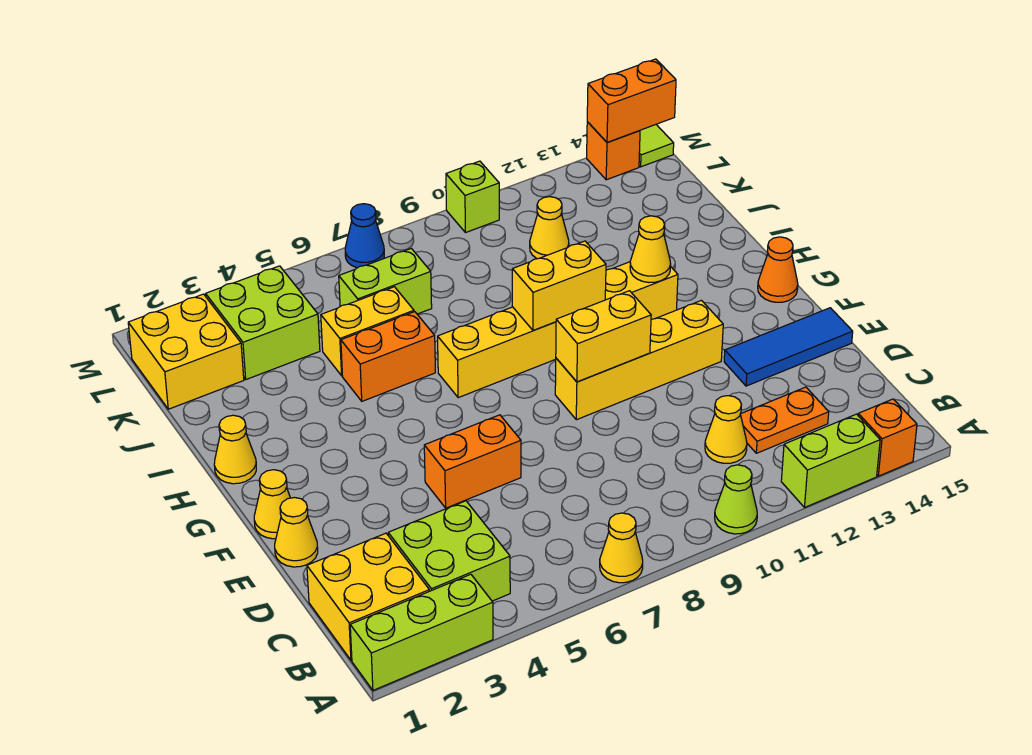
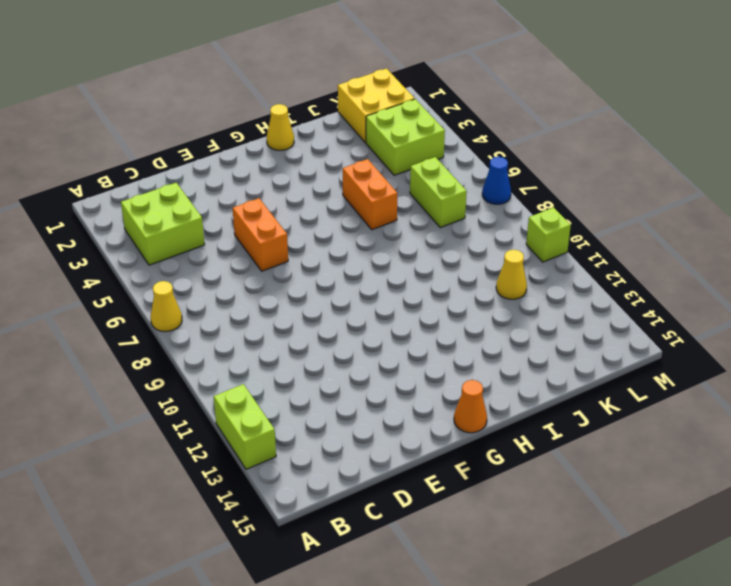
none -> lime 1x3 brick [350,574,493,690]
none -> lime 1x1 cone [715,465,757,534]
none -> orange 1x1 brick [858,399,917,476]
none -> yellow 2x2 brick [307,533,429,660]

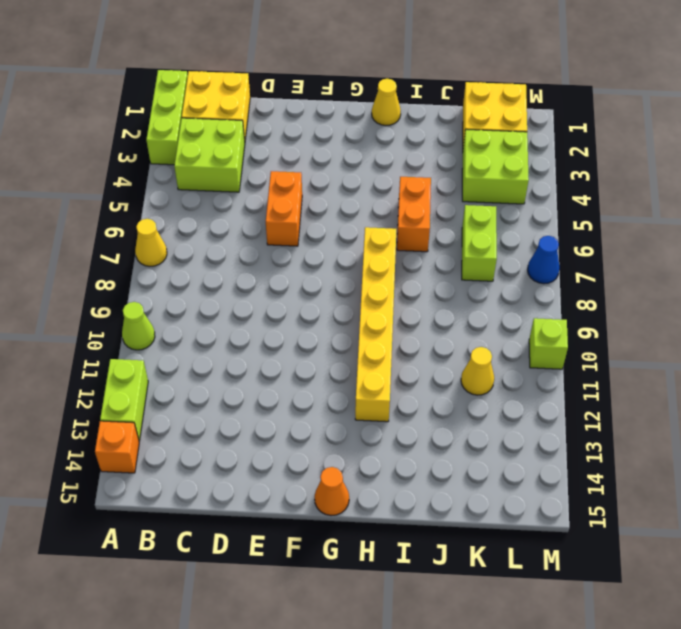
none -> yellow 1x1 cone [705,396,747,463]
none -> orange 1x2 plate [740,387,829,453]
none -> yellow 1x1 cone [275,497,318,567]
none -> blue 1x3 tile [724,308,853,386]

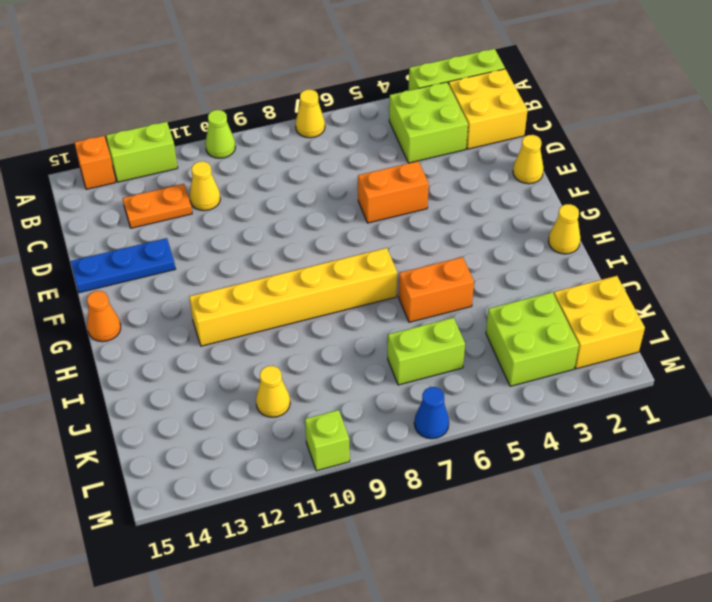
blue 1x3 plate [71,238,175,293] -> blue 1x3 tile [724,308,853,386]
none -> yellow 1x1 cone [254,470,290,539]
none -> yellow 1x4 brick [555,300,723,420]
none -> yellow 1x2 brick [321,287,414,376]
none -> orange 1x1 brick [587,122,640,180]

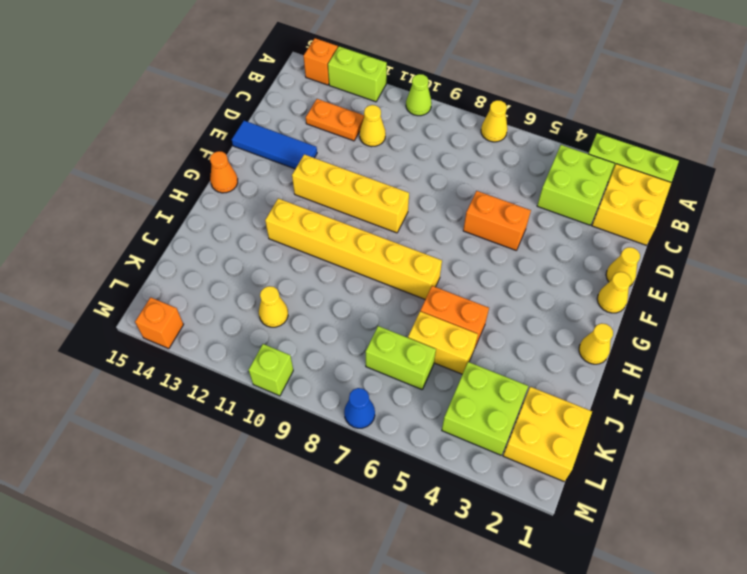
none -> lime 1x1 tile [639,125,674,167]
none -> yellow 1x2 brick [556,291,651,382]
none -> yellow 1x2 brick [512,241,606,331]
none -> yellow 1x1 cone [630,216,671,282]

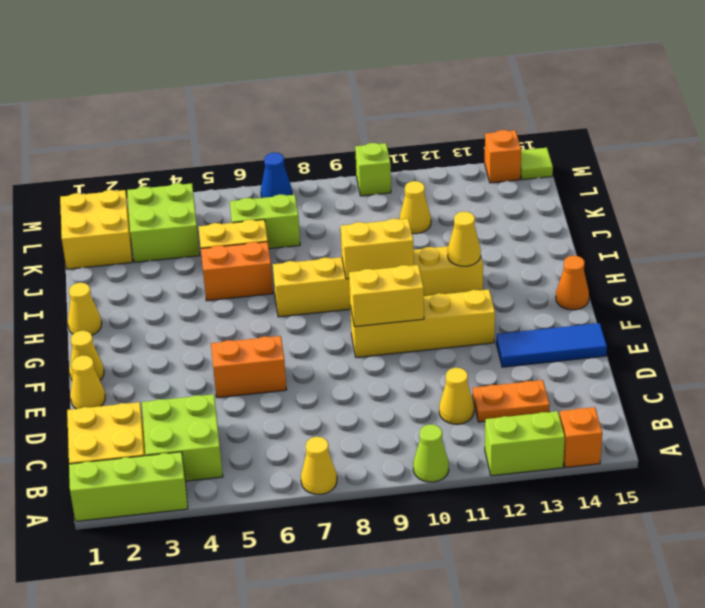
none -> orange 1x2 brick [587,59,676,143]

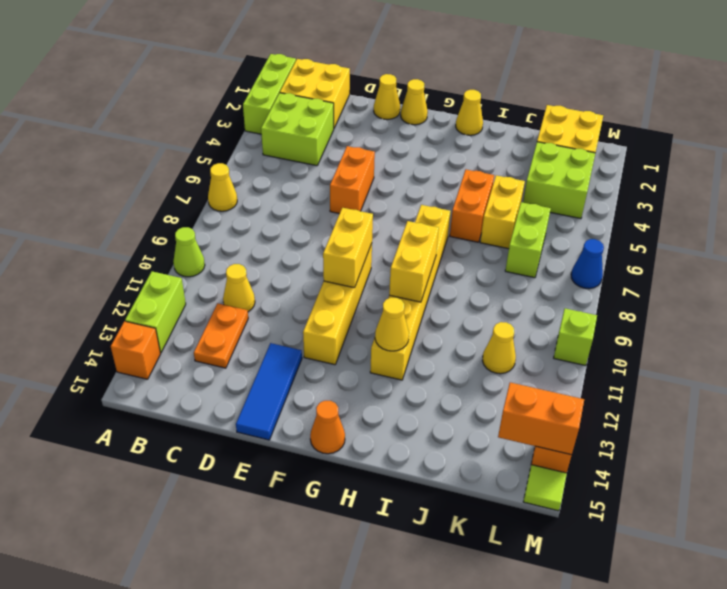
orange 1x2 brick [498,382,584,455] -> orange 1x2 brick turned to [587,59,676,143]

